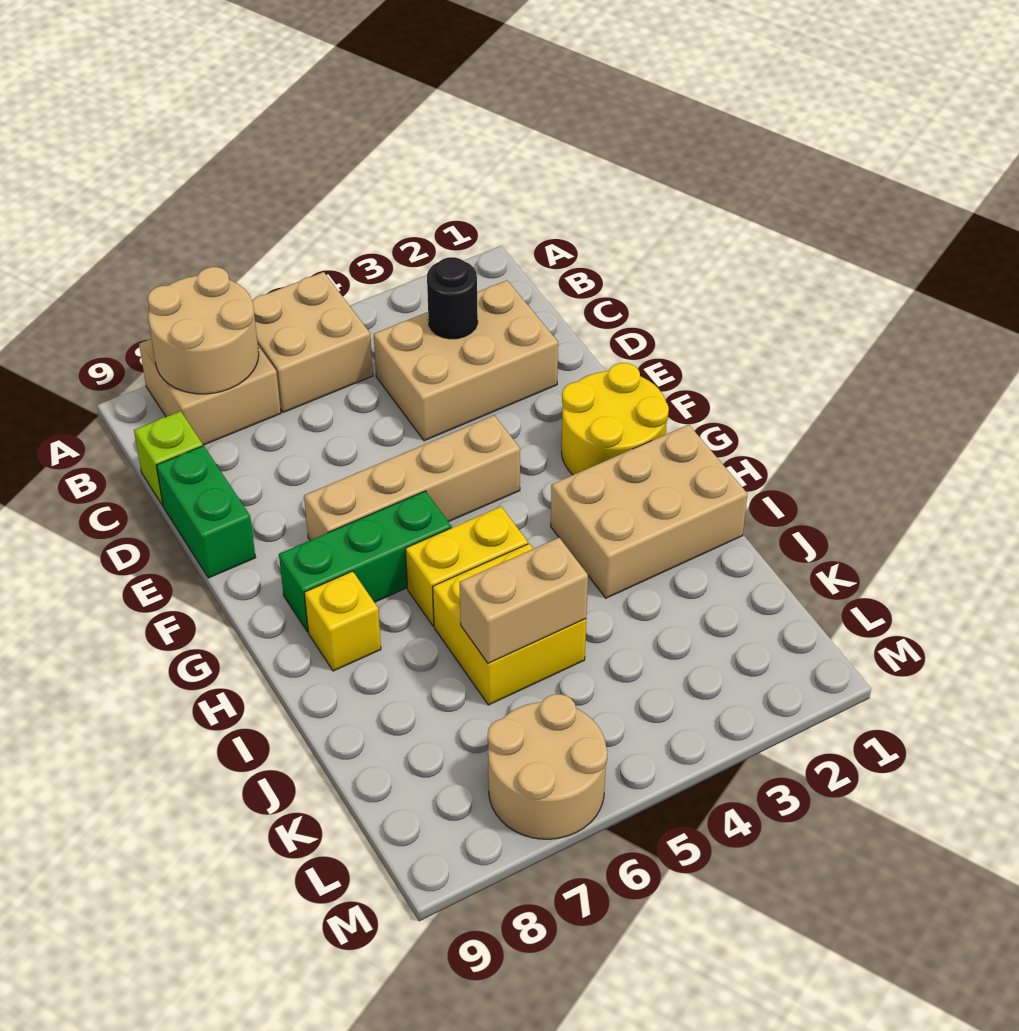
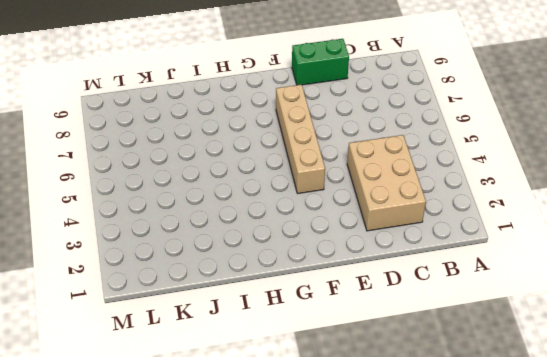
none -> tan 2x2 brick [252,272,373,413]
none -> tan 2x2 brick [139,339,281,445]
none -> lime 1x1 brick [134,411,203,506]

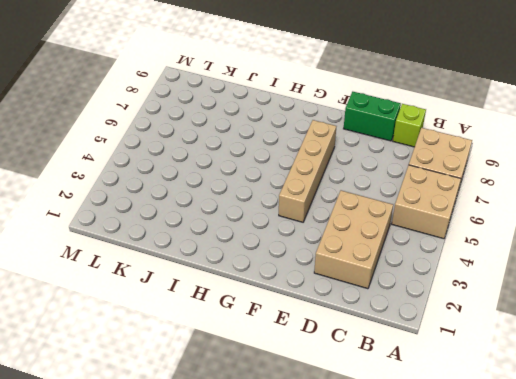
none -> yellow 2x2 round brick [562,363,669,475]
none -> green 1x3 brick [279,491,451,632]
none -> tan 2x3 brick [551,425,747,598]

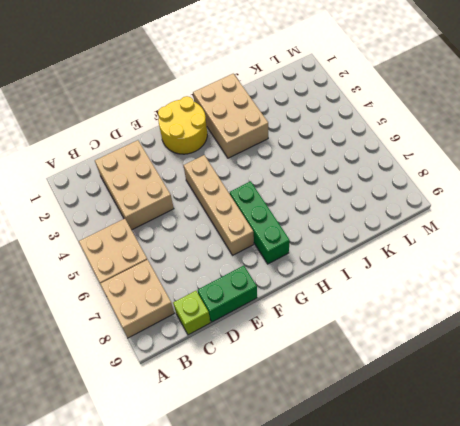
none -> yellow 1x2 brick [405,507,528,626]
none -> yellow 1x1 brick [304,571,381,671]
none -> yellow 2x2 brick [433,544,586,705]

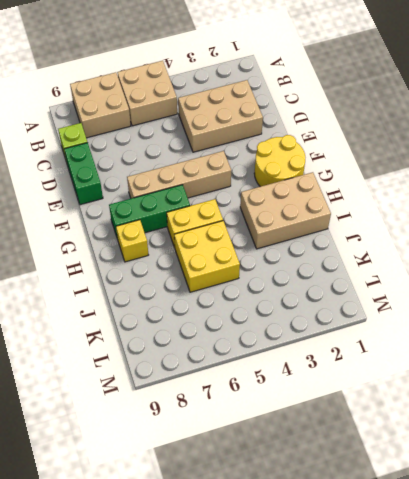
none -> tan 2x2 round brick [488,694,608,839]
none -> tan 2x2 round brick [148,267,259,394]
none -> black 1x1 round brick [427,257,478,339]

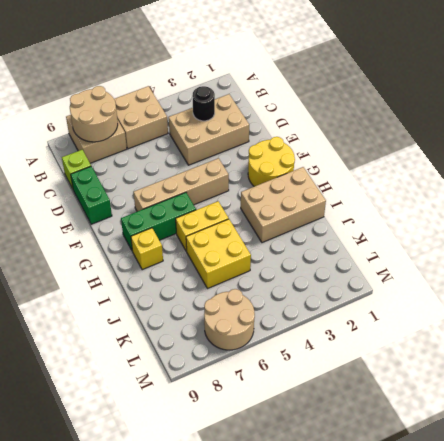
none -> tan 1x2 brick [459,538,588,664]

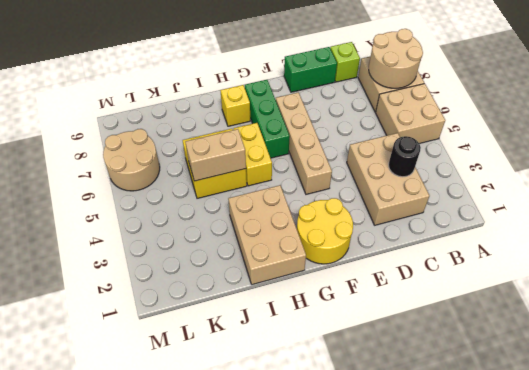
tan 1x2 brick [186,129,246,181] -> tan 1x2 brick turned to [459,538,588,664]

